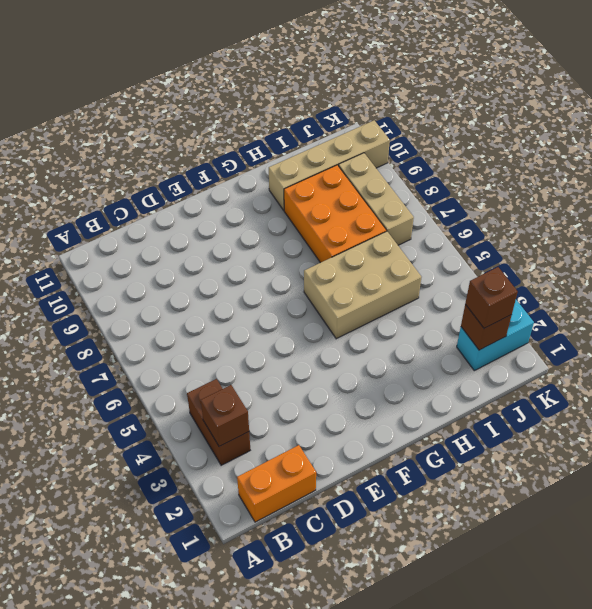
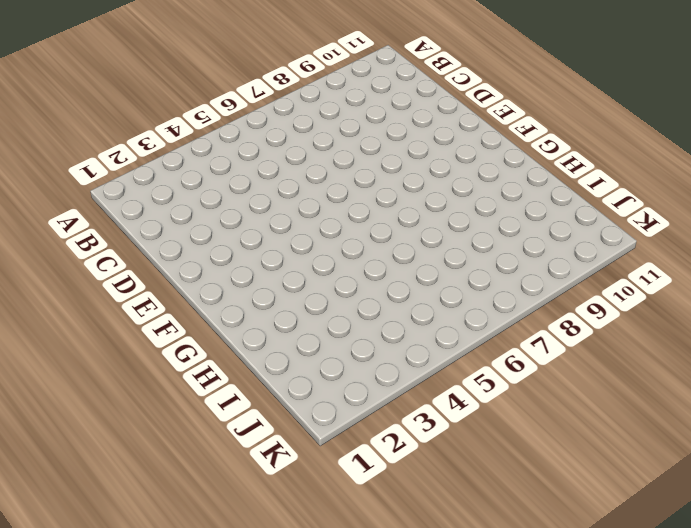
none -> orange 1x2 brick [237,445,316,522]
none -> brown 1x2 brick [187,379,250,465]

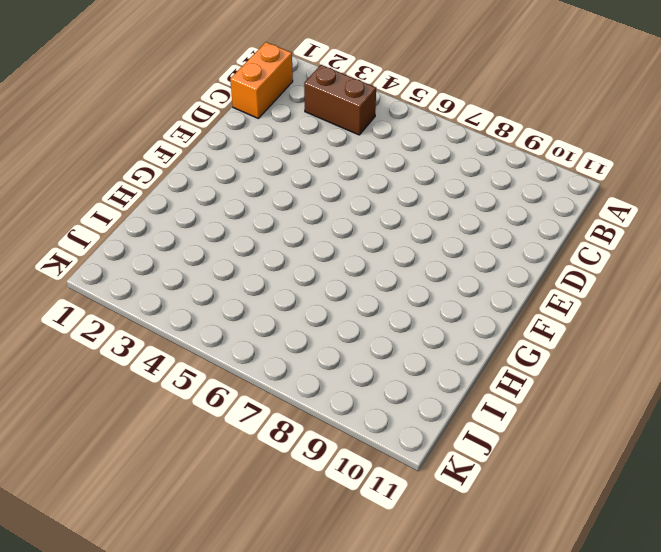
none -> tan 2x3 brick [304,231,421,339]
none -> orange 2x3 brick [284,165,386,263]

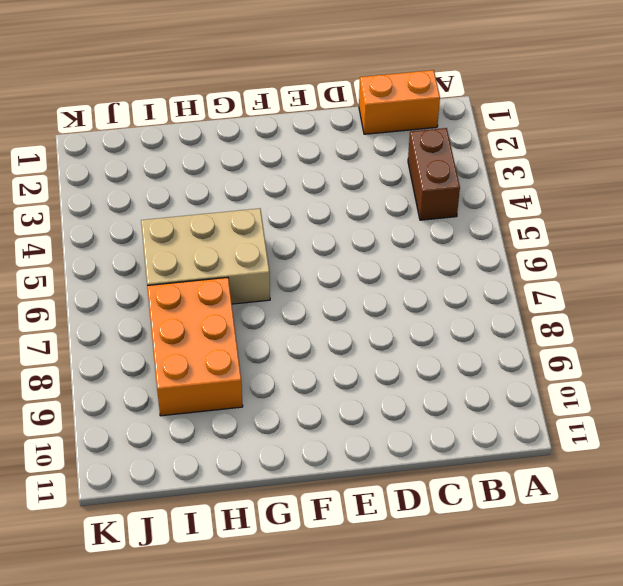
none -> tan 1x4 brick [269,120,390,210]
none -> cyan 1x2 brick [457,300,534,371]

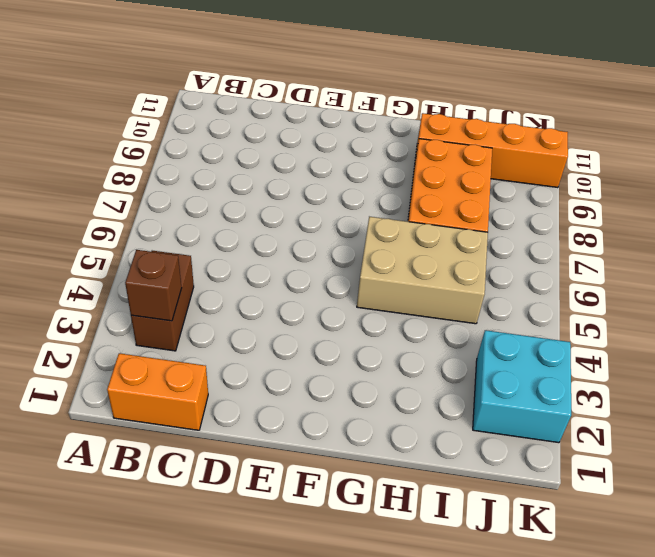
orange 1x4 brick [415,113,568,188] -> tan 1x4 brick [269,120,390,210]
cyan 2x2 brick [473,330,571,443] -> cyan 1x2 brick [457,300,534,371]
none -> tan 1x3 brick [339,153,414,245]
none -> brown 1x1 brick [461,305,512,350]

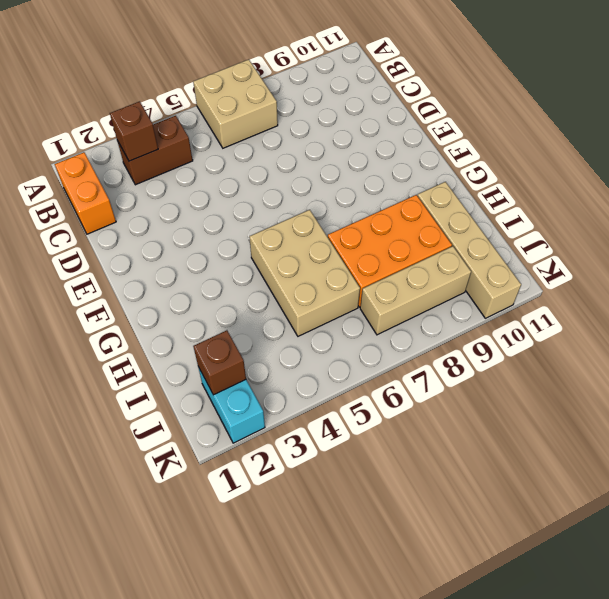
tan 2x2 brick [193,59,278,148] -> none
none -> brown 1x1 brick [465,267,518,328]

